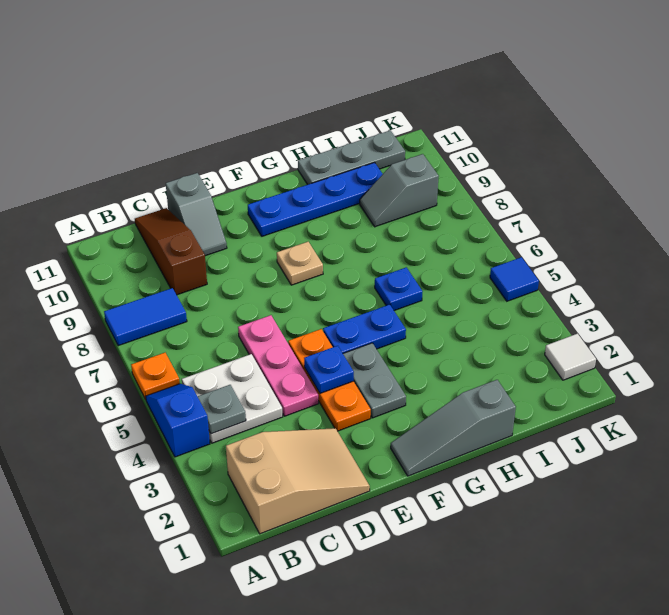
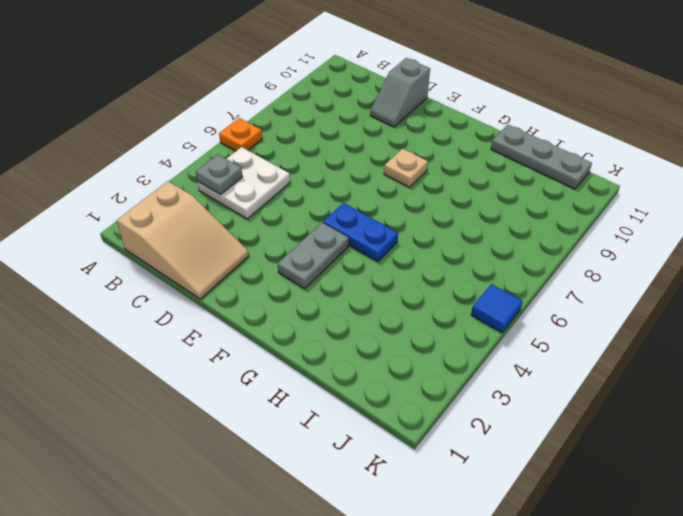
none -> blue 1x2 slope [146,384,210,457]
none -> blue 1x2 tile [104,288,187,346]
none -> brown 1x3 slope [135,208,207,295]

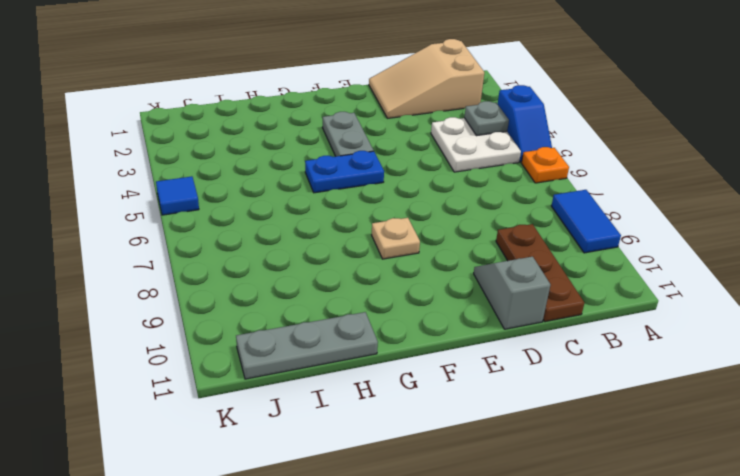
blue 1x2 tile [551,190,621,253] -> blue 1x2 tile turned to [104,288,187,346]
brown 1x3 plate [496,224,584,322] -> brown 1x3 slope [135,208,207,295]
none -> pink 1x3 plate [238,315,318,416]
none -> orange 1x3 plate [288,329,371,431]
none -> grey 1x3 slope [391,380,516,476]

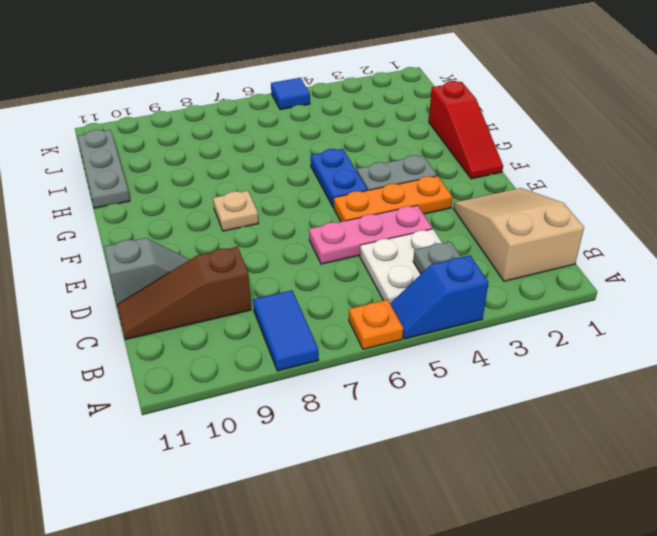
red 1x3 slope [429,81,503,179] -> grey 1x3 slope [391,380,516,476]
none -> blue 1x4 plate [248,163,382,236]
none -> blue 1x1 plate [375,267,423,311]
none -> grey 1x2 slope [360,154,439,227]

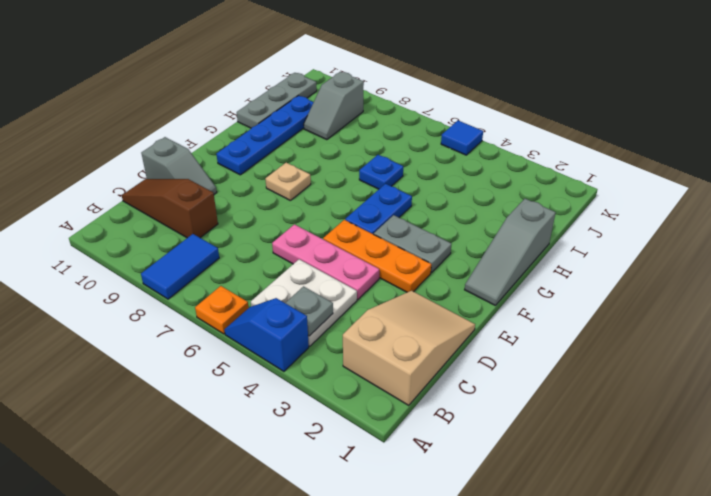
none -> white 1x1 tile [545,334,596,380]
none -> blue 1x1 plate [304,346,354,393]

